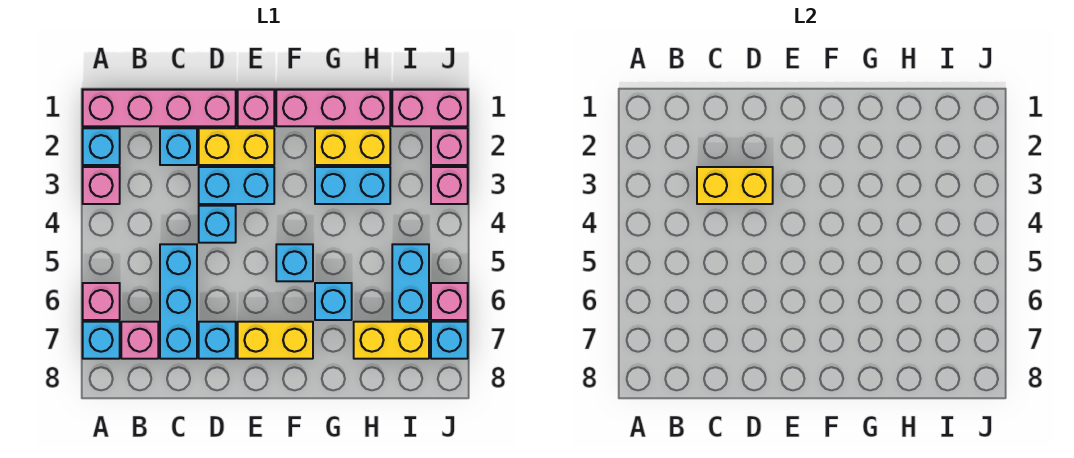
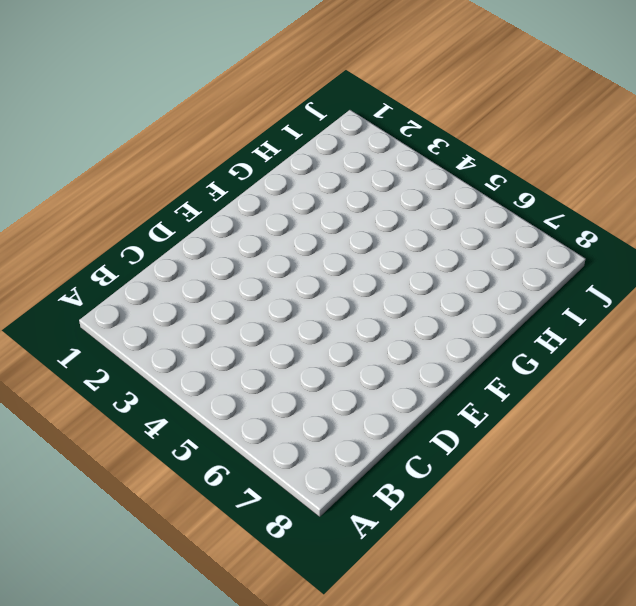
none -> pink 1x4 brick [83,90,236,126]
none -> cyan 1x1 brick [83,128,120,165]
none -> pink 1x1 brick [83,167,120,204]

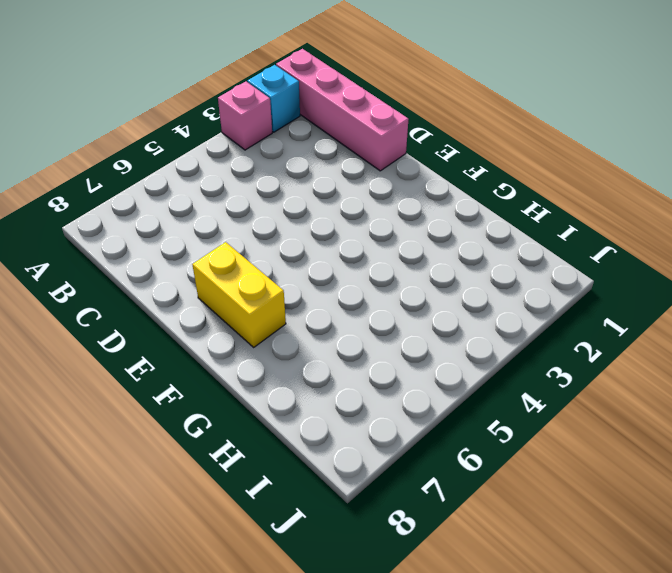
none -> pink 1x1 brick [83,283,120,320]
none -> cyan 1x1 brick [83,322,120,359]
none -> pink 1x1 brick [121,322,158,359]

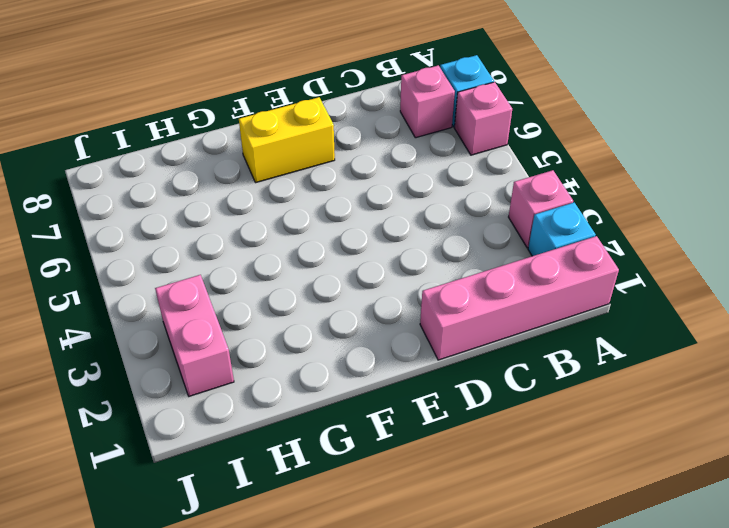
pink 1x2 brick [155,275,234,396] -> pink 1x2 brick turned to [392,90,468,126]
none -> cyan 1x1 brick [160,128,197,165]
none -> cyan 1x3 brick [160,244,197,359]
none -> yellow 1x2 brick [199,128,274,165]

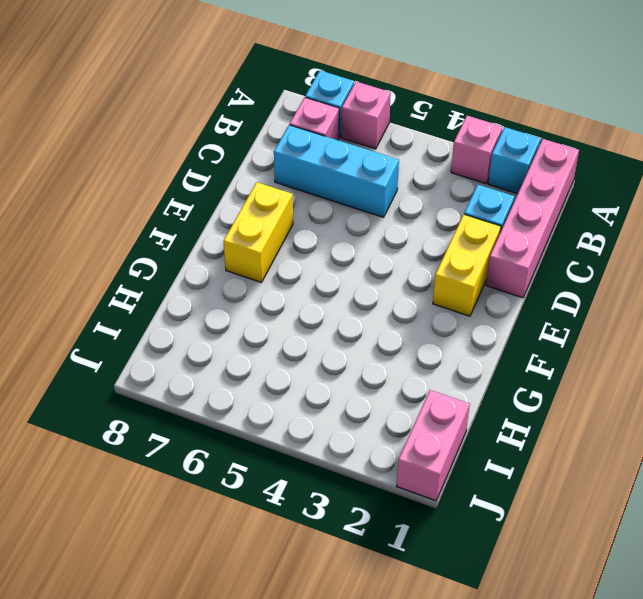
none -> cyan 1x2 brick [199,167,274,204]
none -> cyan 1x1 brick [199,206,236,243]
none -> cyan 1x1 brick [199,322,236,359]

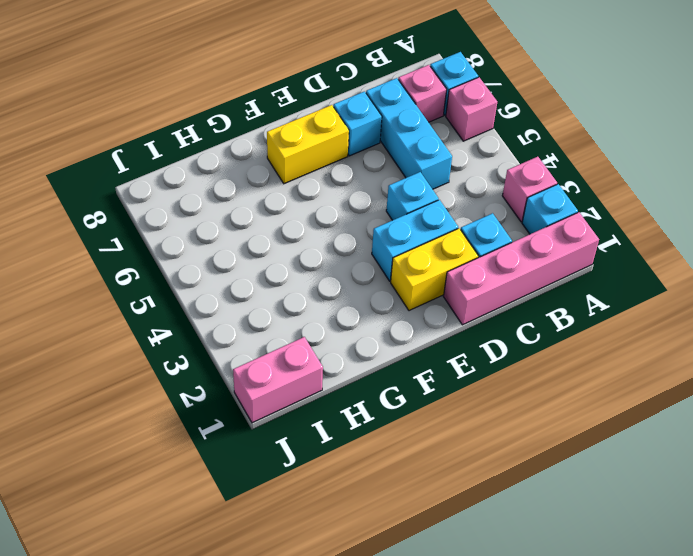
none -> pink 1x1 brick [238,90,274,126]
none -> pink 1x3 brick [276,90,390,126]
none -> cyan 1x1 brick [276,244,313,281]

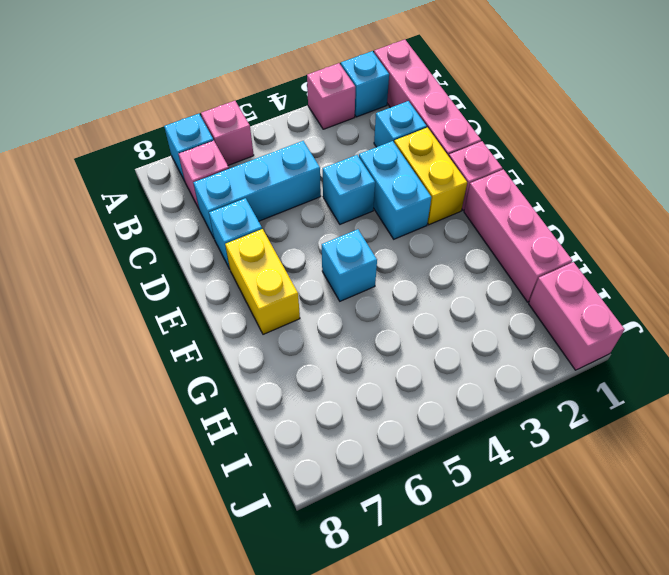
none -> yellow 1x2 brick [315,128,390,165]
none -> cyan 1x2 brick [315,167,390,204]
none -> cyan 1x1 brick [315,283,352,320]

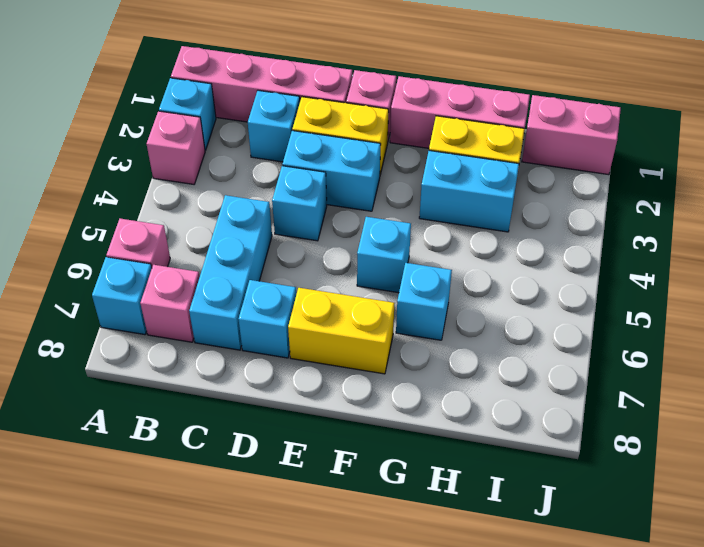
none -> yellow 1x2 brick [354,322,429,359]
none -> cyan 1x2 brick [392,244,429,320]
none -> pink 1x1 brick [431,128,468,165]

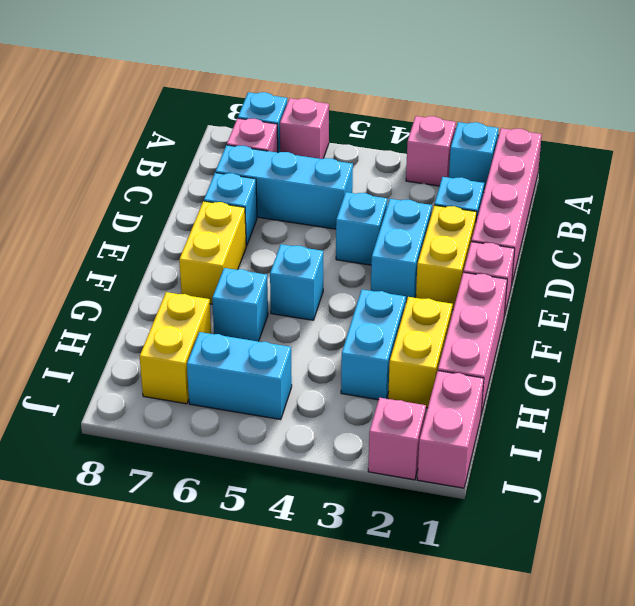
none -> pink 1x1 brick [431,167,468,204]
none -> pink 1x1 brick [431,283,468,320]
none -> cyan 1x1 brick [431,322,468,359]

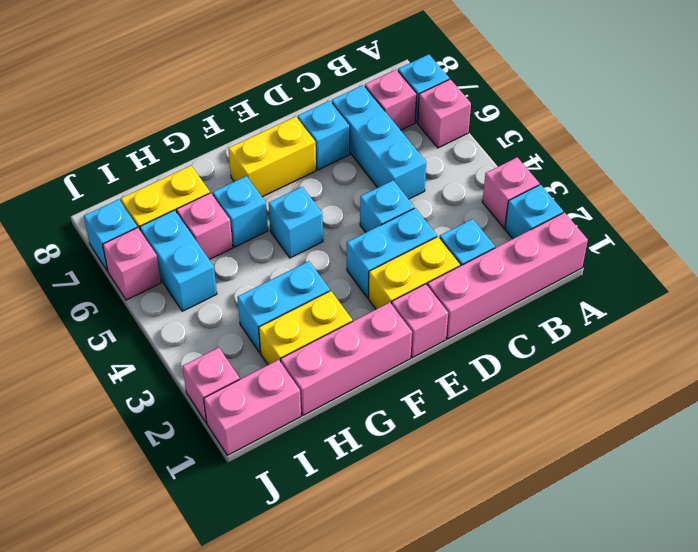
pink 1x1 brick [176,193,233,260] -> pink 1x1 brick moved to [431,167,468,204]
none -> yellow 1x2 brick [697,167,773,204]

